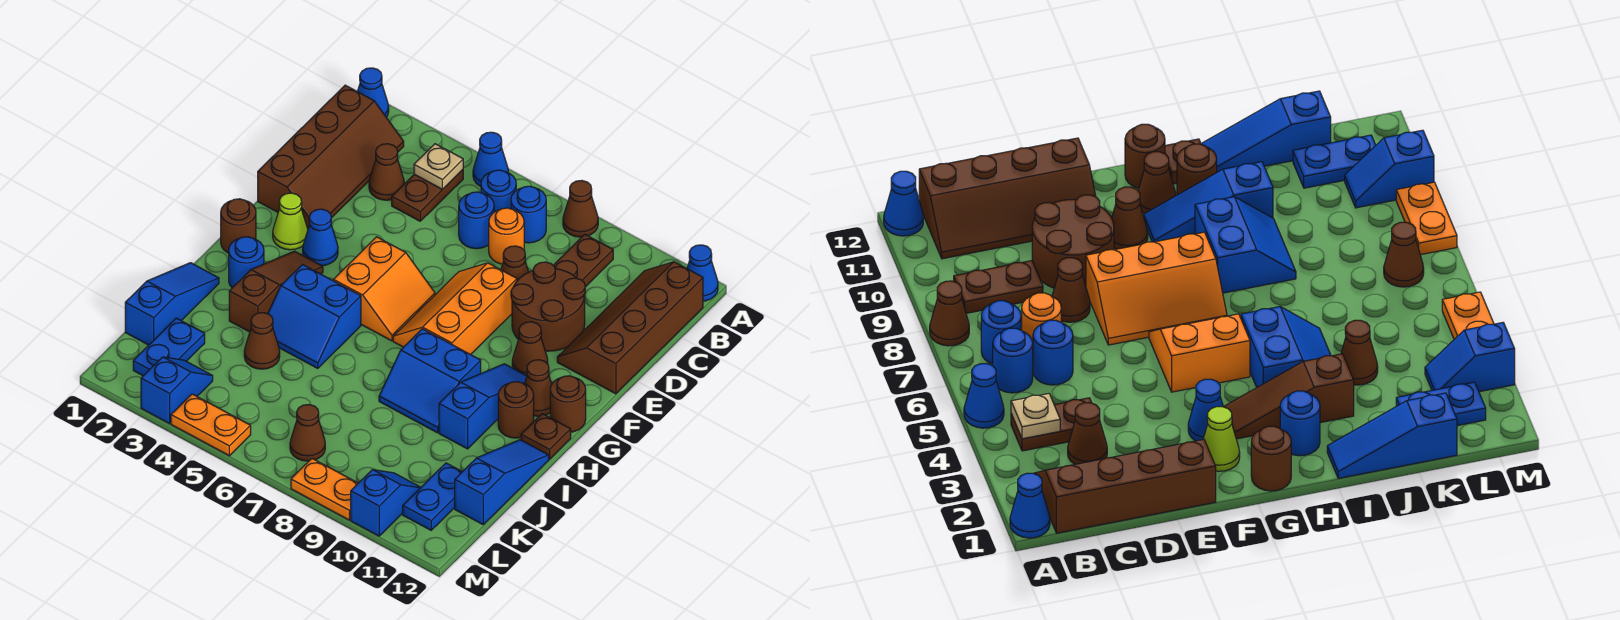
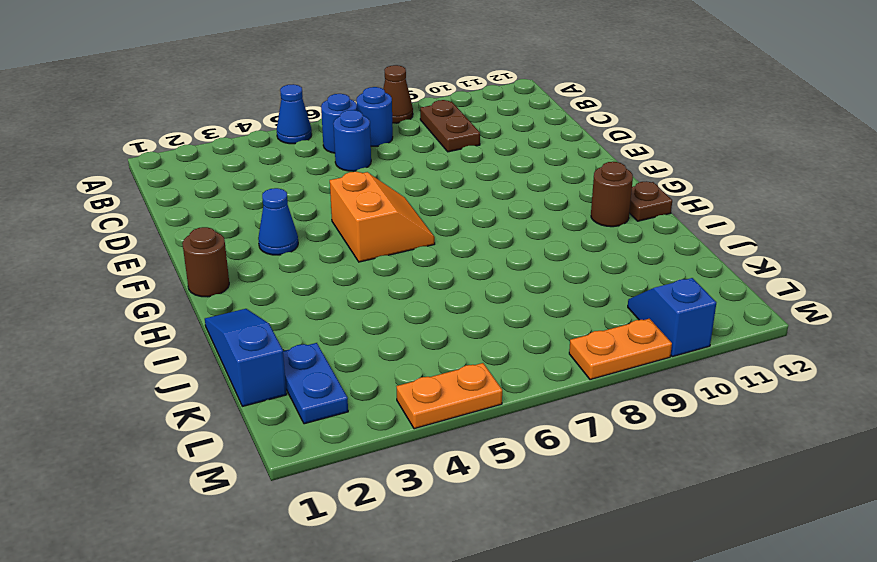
none -> blue 1x1 cone [357,68,389,117]
none -> blue 1x1 cone [687,245,718,301]
none -> brown 2x4 slope [258,85,404,228]
none -> brown 1x2 plate [392,170,463,221]

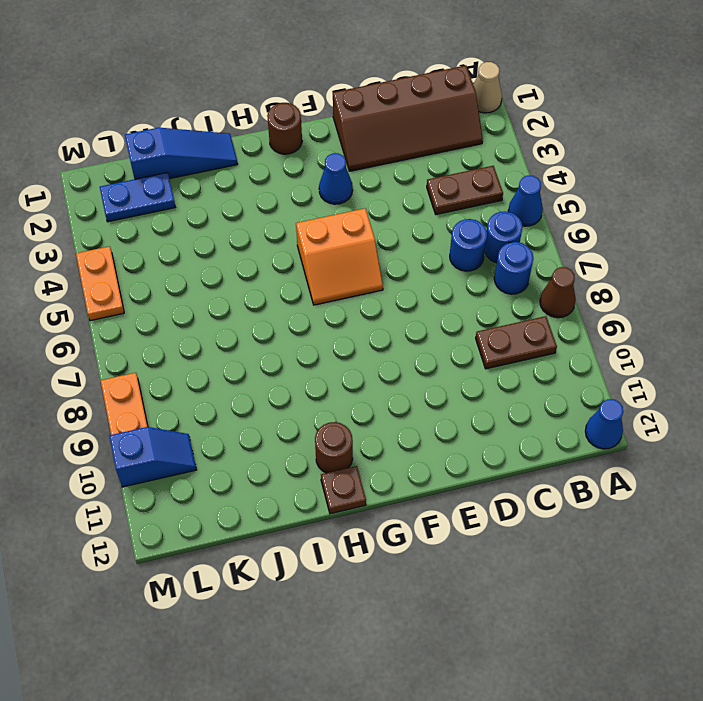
tan 1x1 cone [473,62,502,113] -> blue 1x1 cone [357,68,389,117]
none -> brown 2x4 slope [557,262,703,394]
none -> brown 1x1 cone [369,144,404,200]
none -> orange 1x1 round brick [489,208,524,264]
none -> brown 1x1 cone [501,246,528,281]

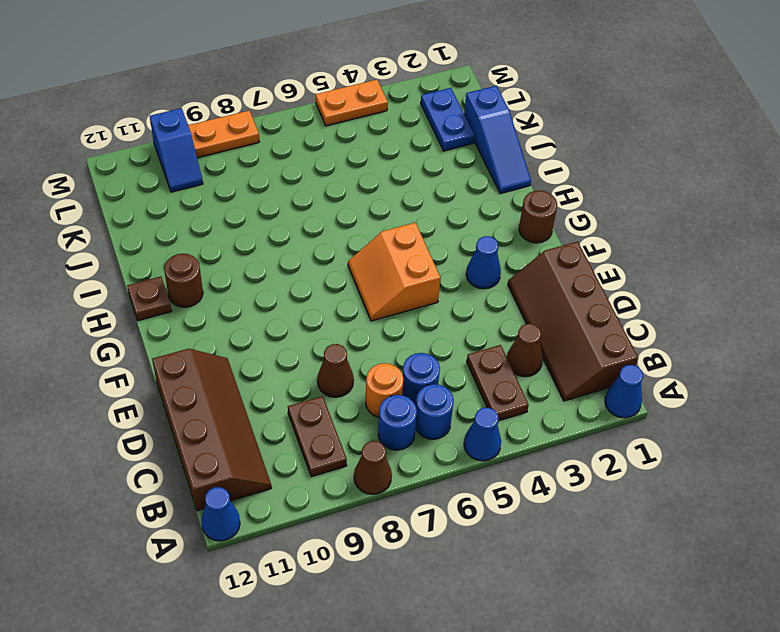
none -> brown 2x2 round brick [511,262,585,351]
none -> orange 2x3 slope [393,263,517,355]
none -> lime 1x1 cone [273,193,308,250]
none -> brown 1x1 cone [512,322,548,376]

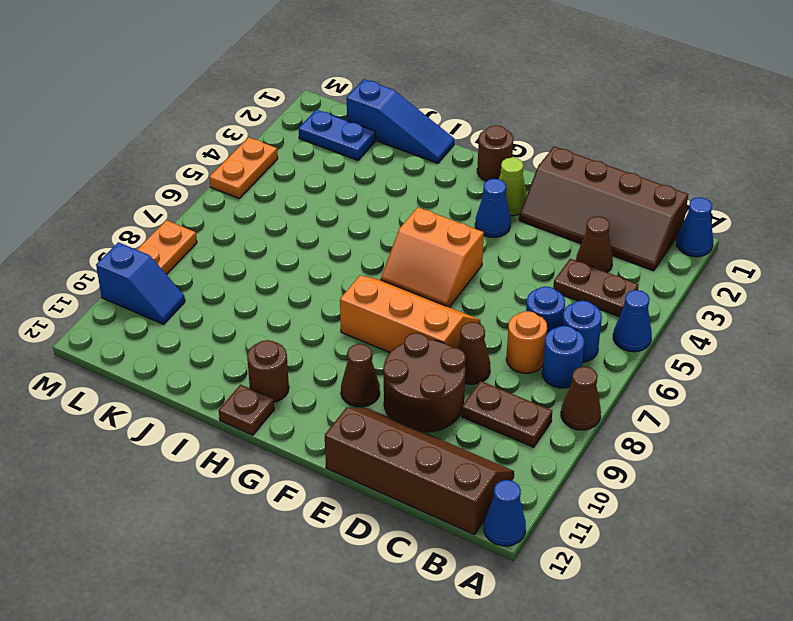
none -> brown 1x3 slope [229,251,323,332]
none -> blue 1x3 slope [439,364,527,449]
none -> brown 1x1 cone [525,360,552,416]
none -> brown 1x1 round brick [550,376,586,432]

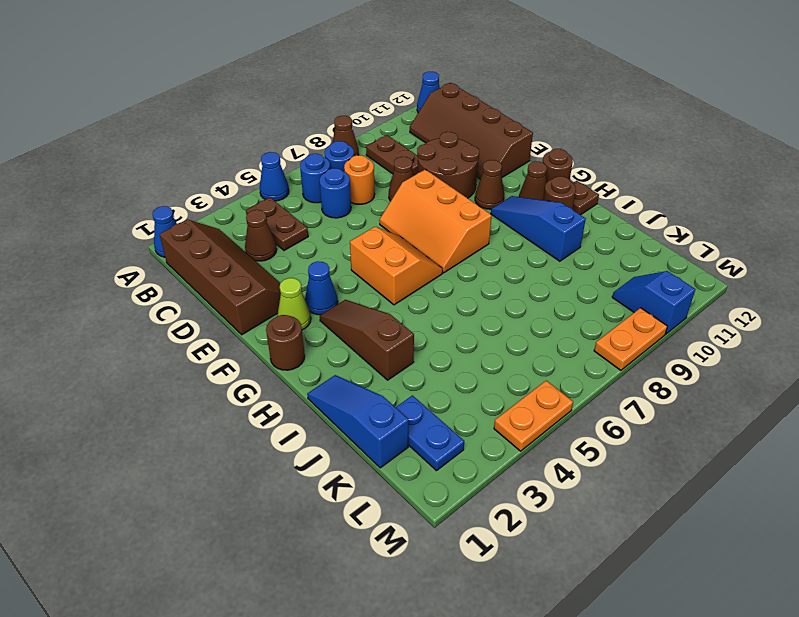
none -> blue 1x1 round brick [229,237,264,288]
none -> blue 2x2 slope [268,265,361,368]
none -> blue 2x2 slope [379,329,481,433]
none -> blue 1x3 slope [455,440,549,524]

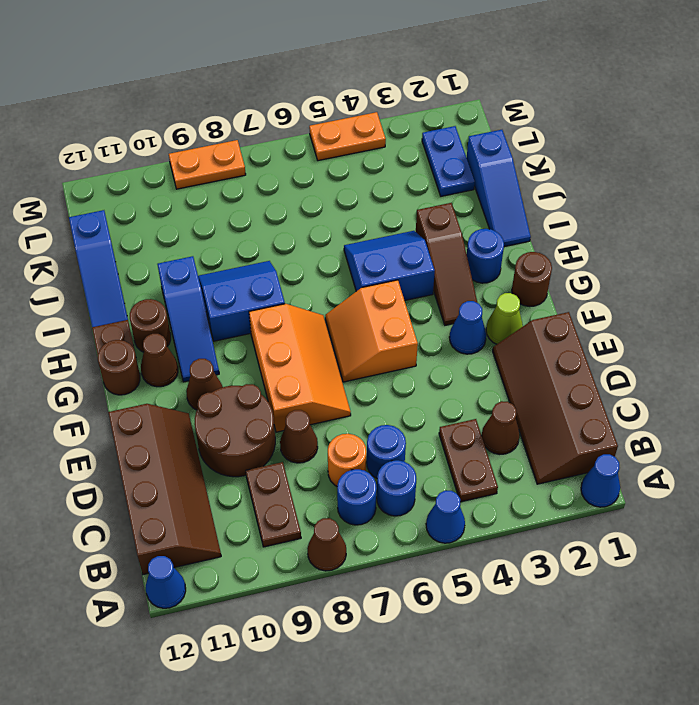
none -> brown 1x1 cone [244,313,280,369]
none -> blue 1x2 plate [403,463,462,530]
none -> blue 1x2 slope [141,357,213,424]
none -> brown 1x1 cone [290,405,325,461]

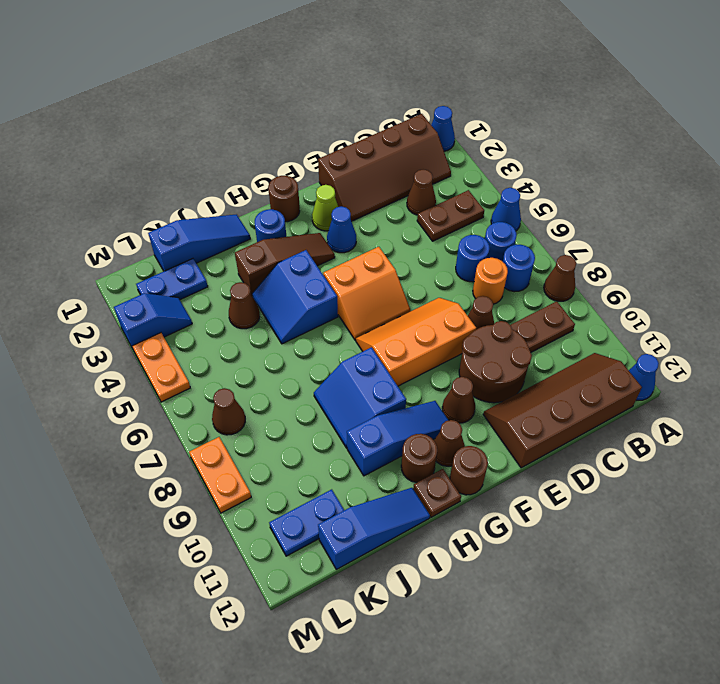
none -> blue 1x2 slope [351,470,421,536]
none -> tan 1x1 plate [414,144,463,189]

